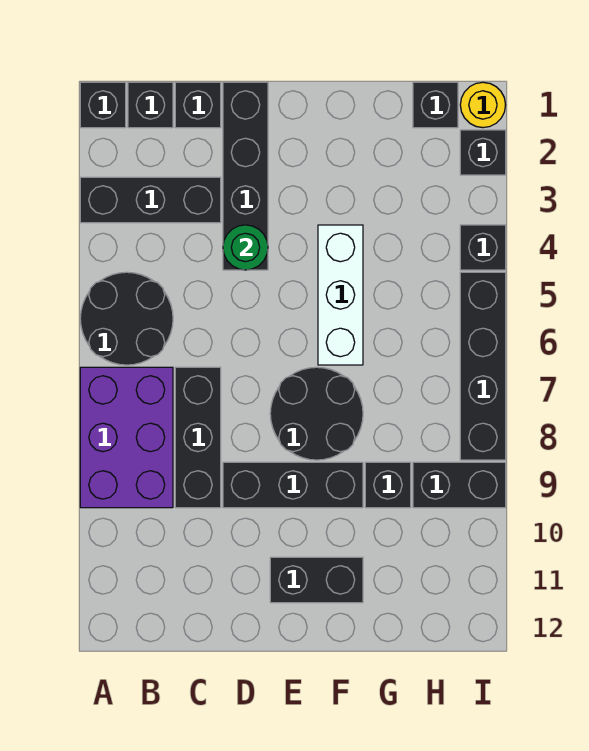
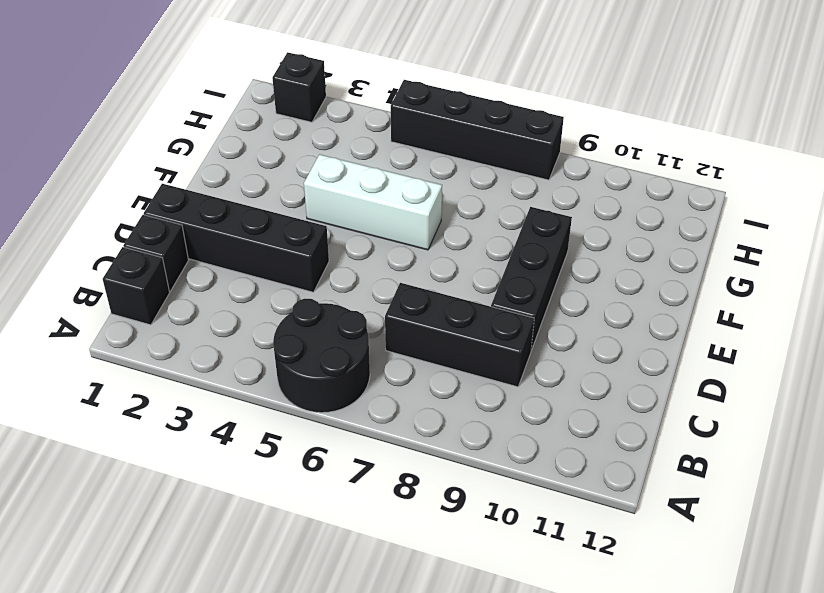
none -> black 1x1 brick [80,82,126,128]
none -> black 1x3 brick [80,177,221,223]
none -> purple 2x3 brick [80,367,173,508]

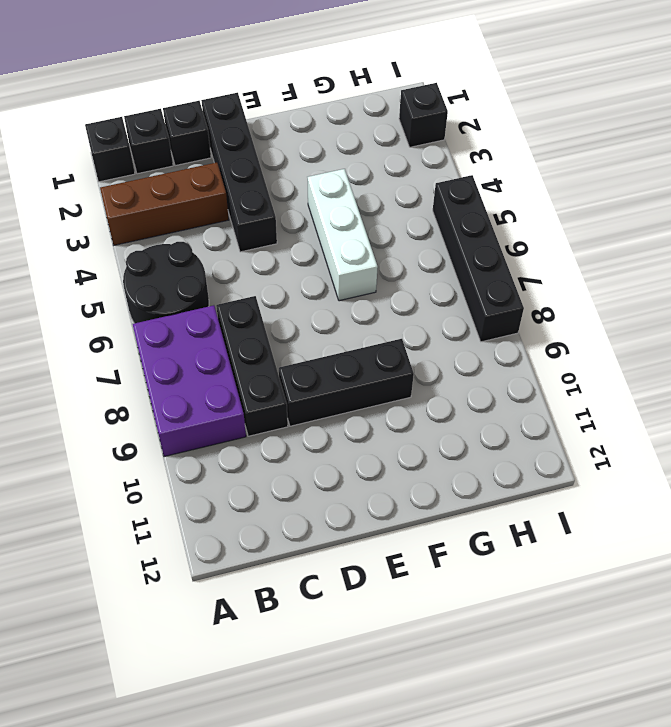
brown 1x3 brick [100,163,229,245] -> black 1x3 brick [80,177,221,223]
none -> black 2x2 round brick [270,367,363,460]
none -> black 1x2 brick [270,557,363,603]
none -> black 1x1 brick [365,462,411,508]

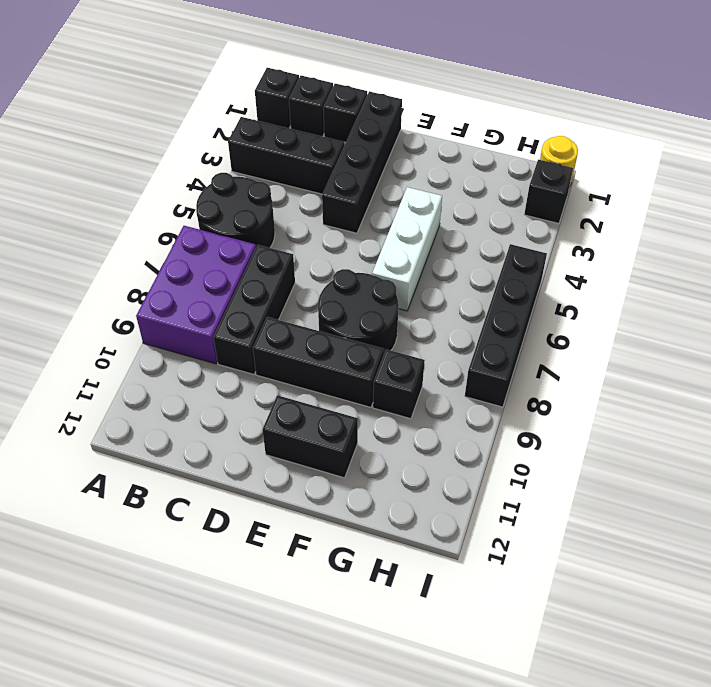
none -> black 1x1 brick [413,82,458,128]
none -> black 1x2 brick [413,462,506,508]
none -> black 1x1 brick [460,225,506,270]

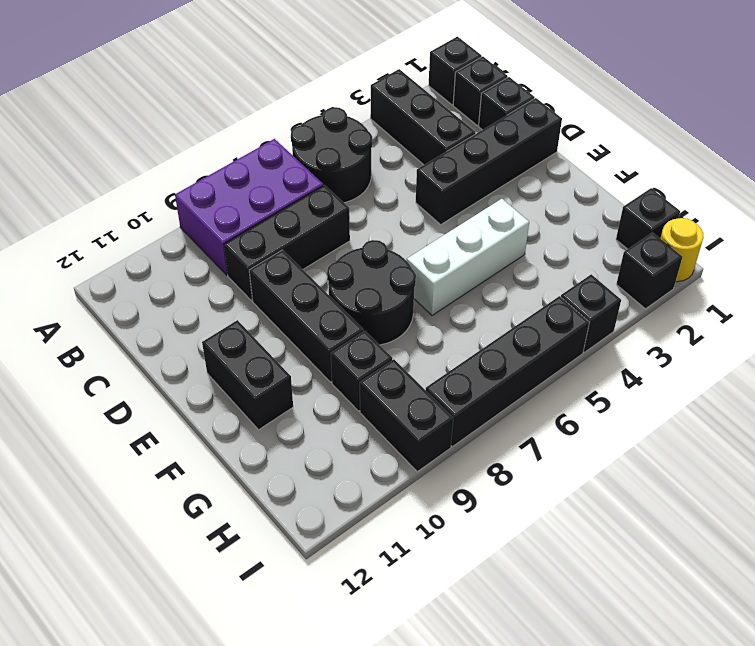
none -> green 1x1 round brick [223,225,268,270]

